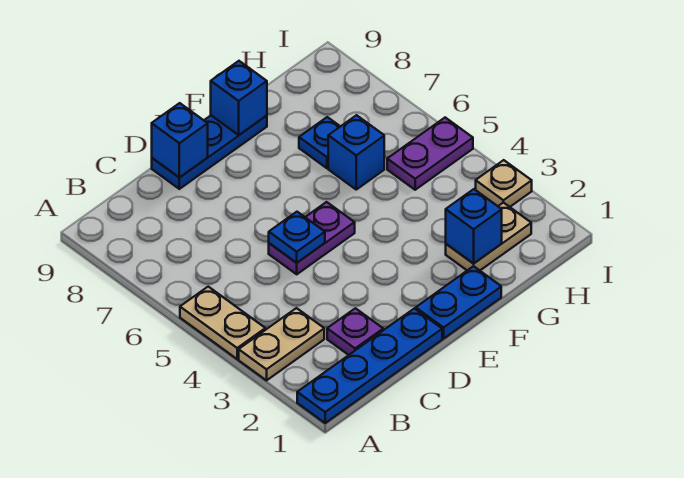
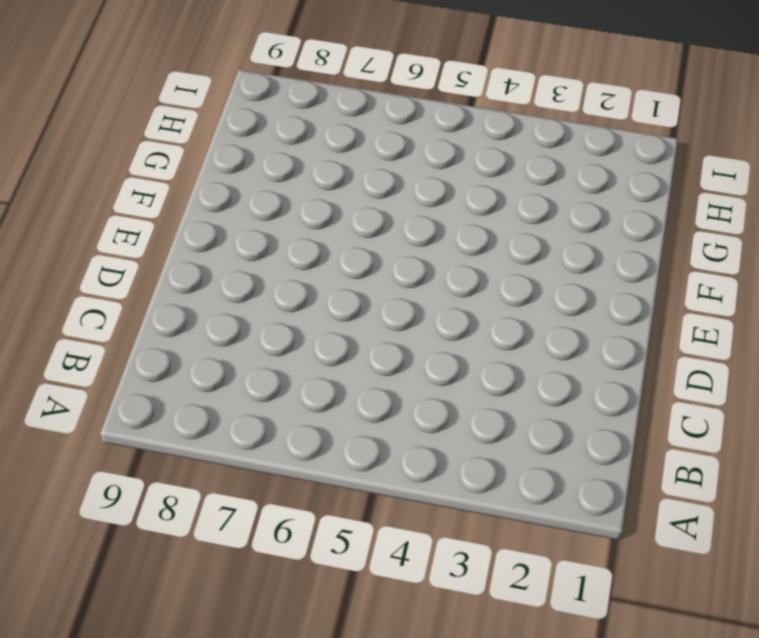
none -> blue 1x4 plate [297,308,442,423]
none -> tan 1x2 plate [239,308,324,380]
none -> tan 1x2 plate [180,287,265,359]

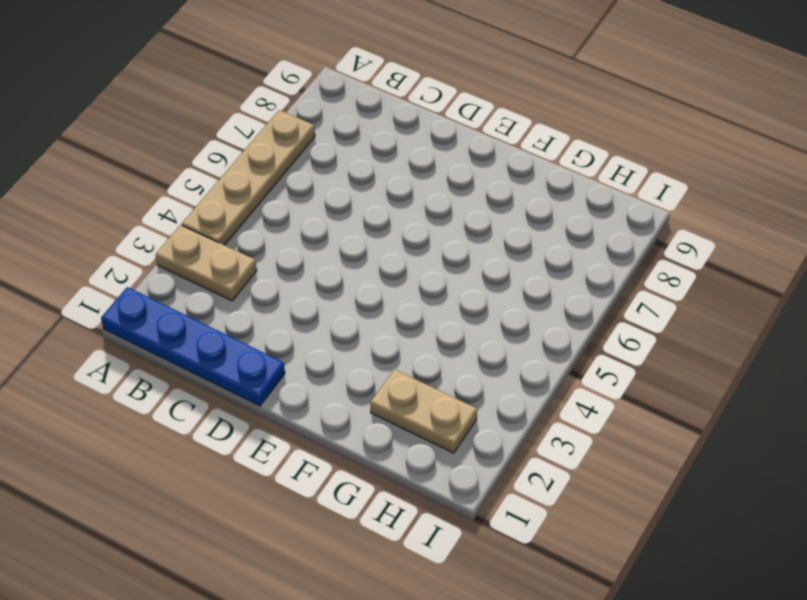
tan 1x4 plate [182,110,315,245] -> tan 1x2 plate [180,287,265,359]
none -> purple 1x1 plate [327,308,383,355]
none -> purple 1x2 plate [269,202,355,274]
none -> blue 1x3 plate [152,116,267,189]

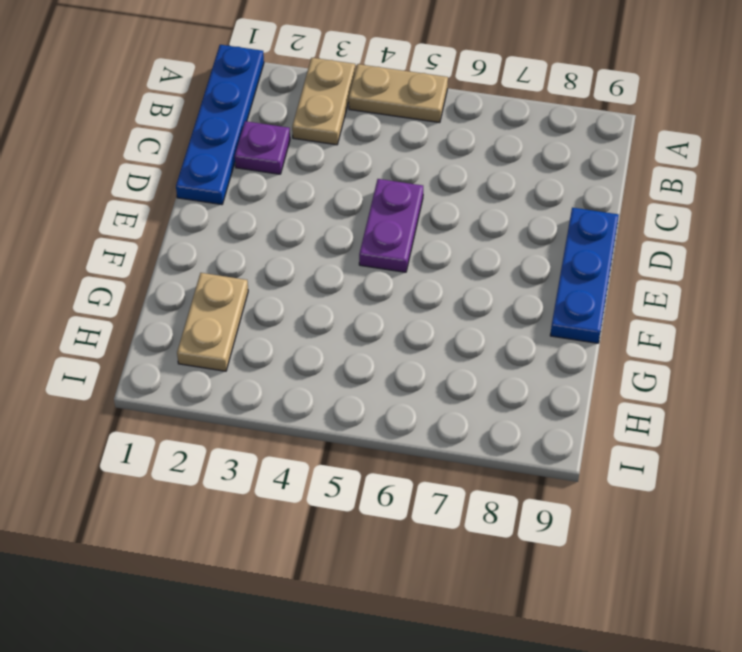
none -> blue 1x2 plate [416,266,501,338]
none -> blue 1x1 brick [328,115,384,189]
none -> blue 1x1 plate [299,117,340,168]

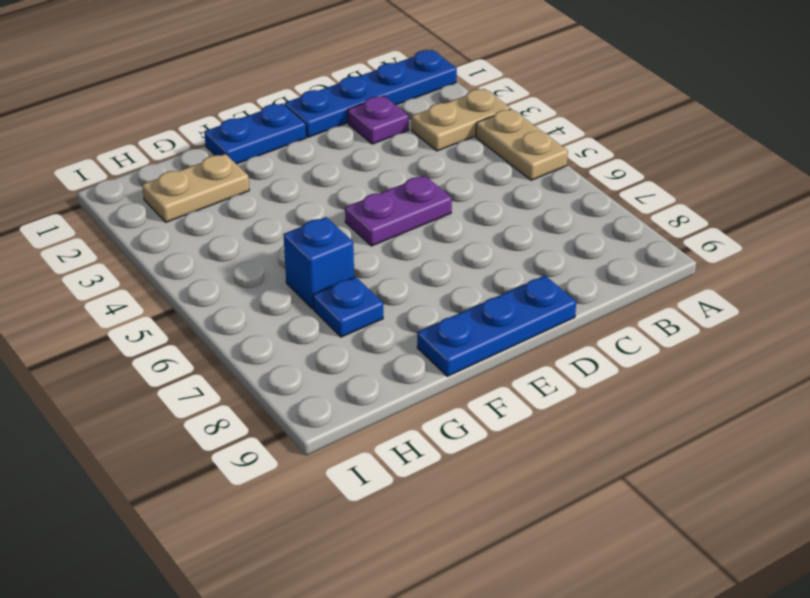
none -> purple 1x2 plate [387,118,473,190]
none -> tan 1x1 plate [476,160,532,207]
none -> blue 1x1 plate [269,212,325,263]

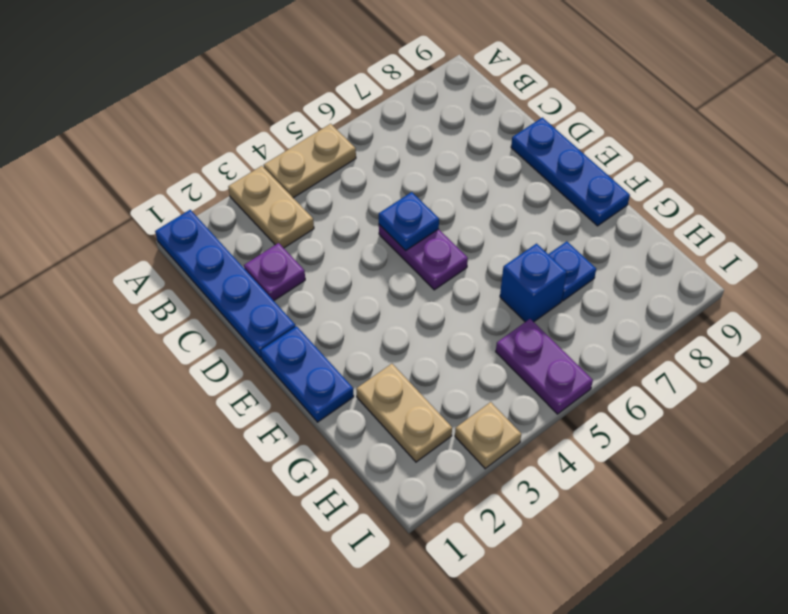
none -> blue 1x1 brick [152,103,208,178]
none -> blue 1x1 brick [211,61,267,135]
none -> blue 1x1 brick [446,189,502,263]

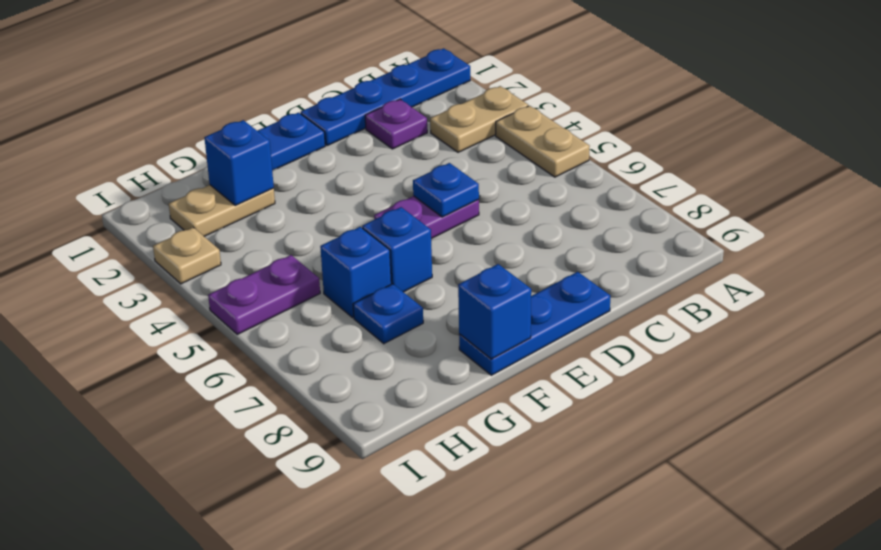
blue 1x1 brick [362,207,432,292] -> blue 1x1 brick moved to [152,103,208,178]

